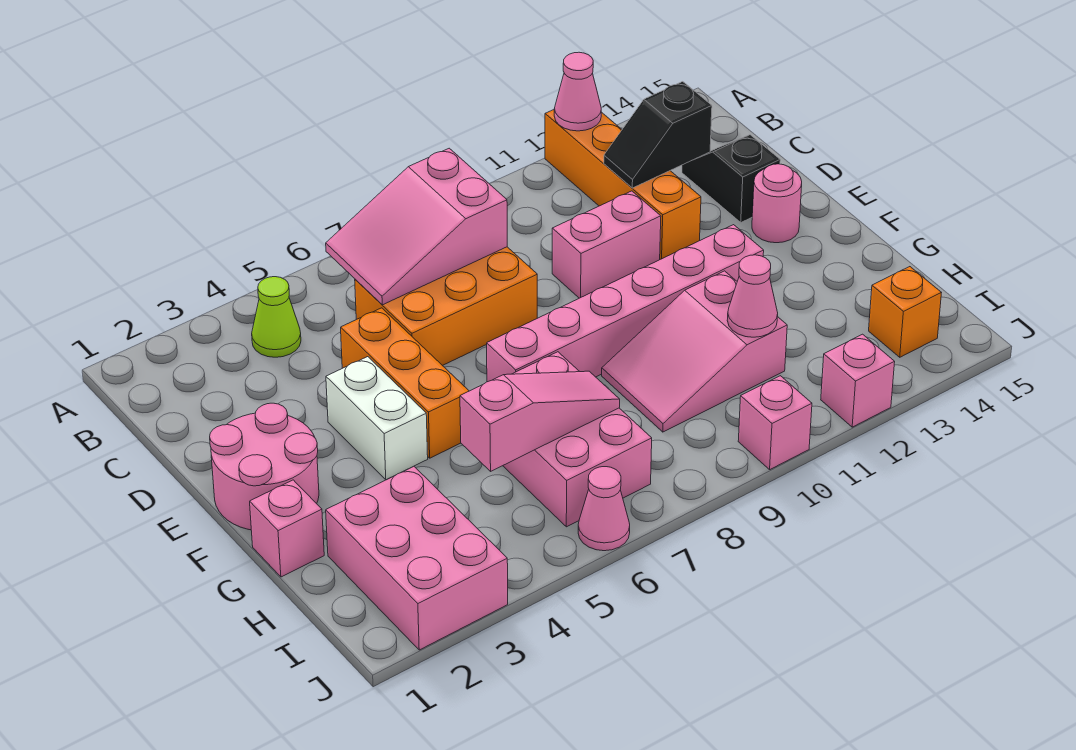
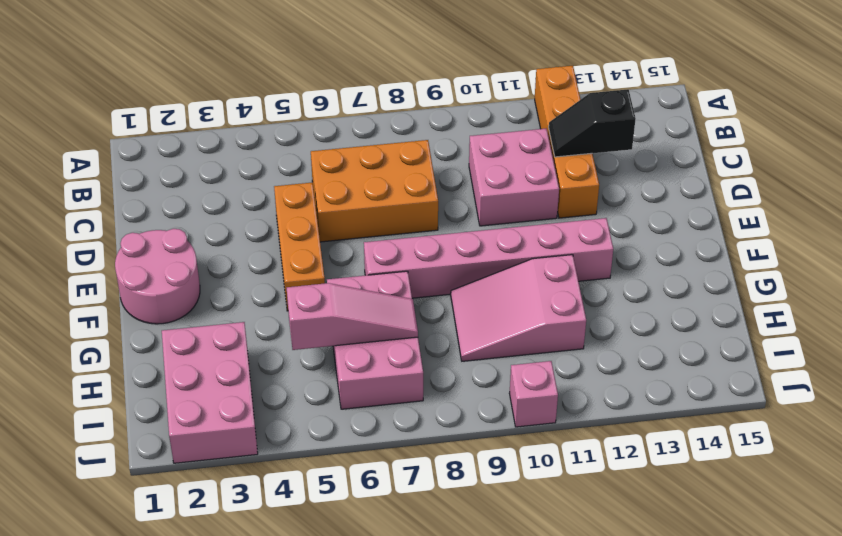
pink 2x2 brick [469,129,559,226] -> pink 1x2 brick [552,191,661,298]
none -> lime 1x1 cone [252,277,301,357]
none -> black 1x2 slope [682,135,780,222]
none -> white 1x2 brick [326,357,428,480]

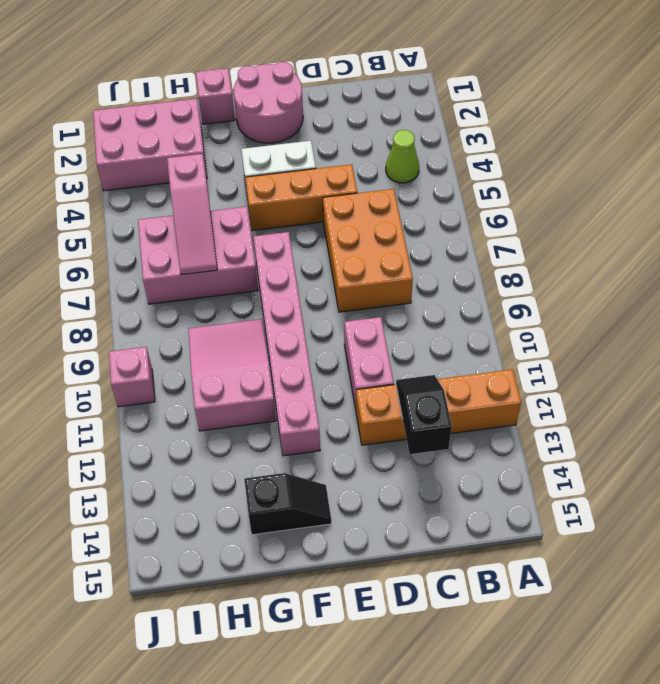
black 1x2 slope [244,473,331,535] -> black 1x2 slope moved to [682,135,780,222]
none -> pink 1x1 round brick [752,164,802,243]
none -> orange 1x1 brick [869,267,941,357]
none -> pink 1x1 cone [578,467,630,551]

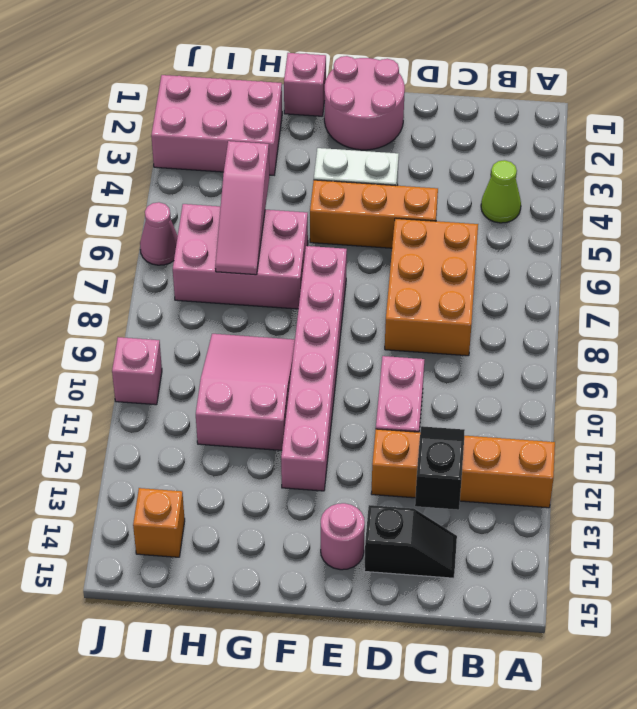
none -> pink 1x1 brick [821,334,895,427]
none -> pink 1x1 cone [554,52,601,131]
none -> pink 2x3 slope [326,148,507,305]

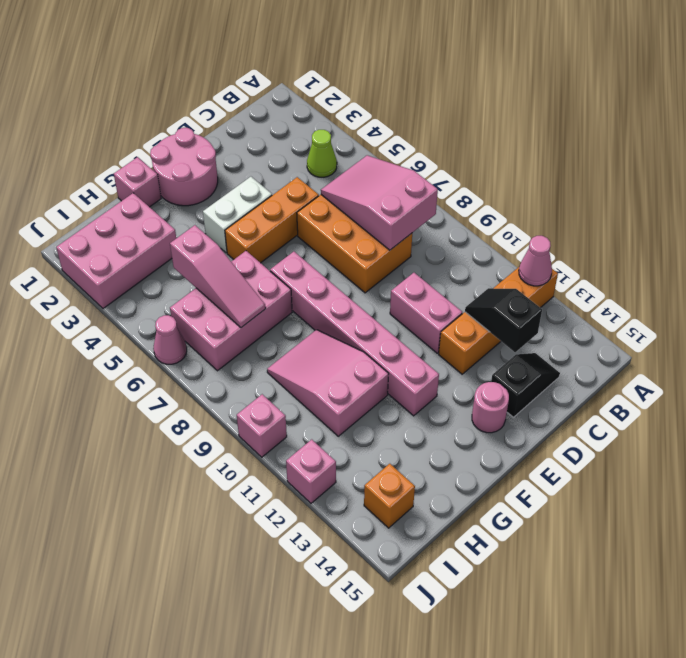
none -> pink 1x1 cone [727,255,778,337]

